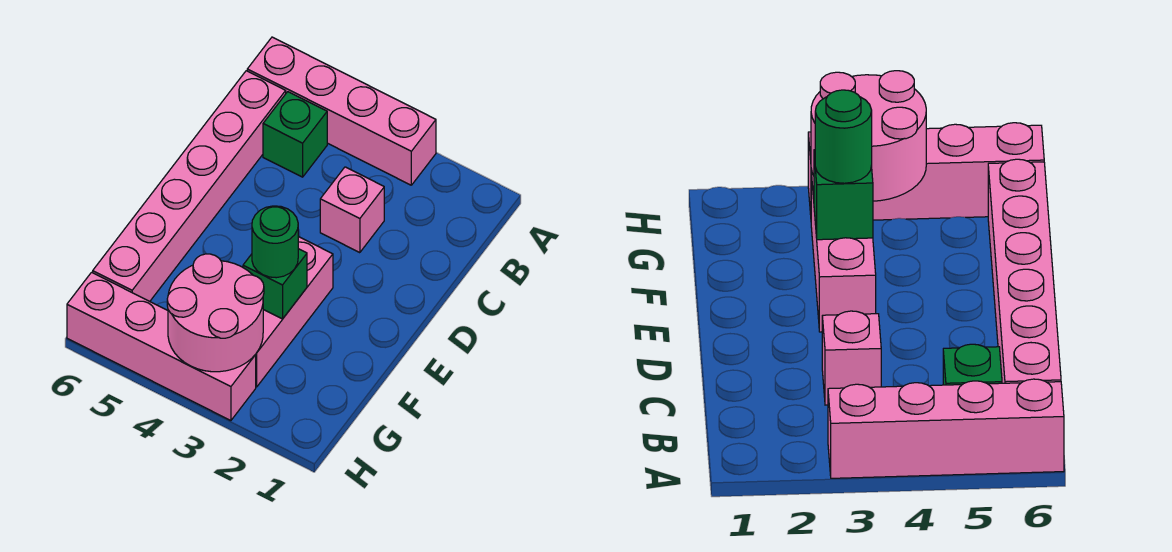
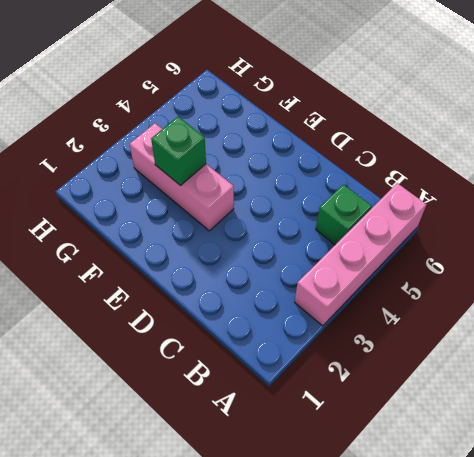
none -> pink 1x6 brick [93,71,286,301]
none -> pink 1x1 brick [320,167,384,253]

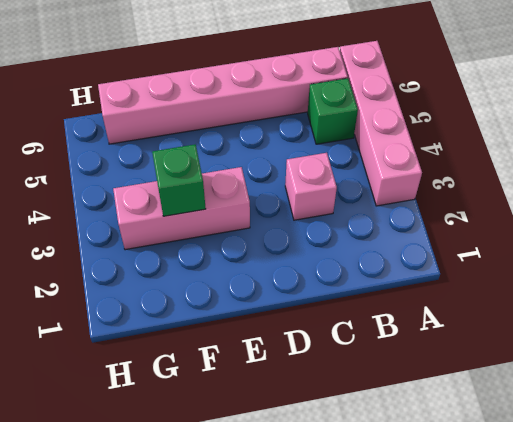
none -> pink 1x4 brick [67,272,256,421]
none -> pink 2x2 round brick [167,254,264,372]

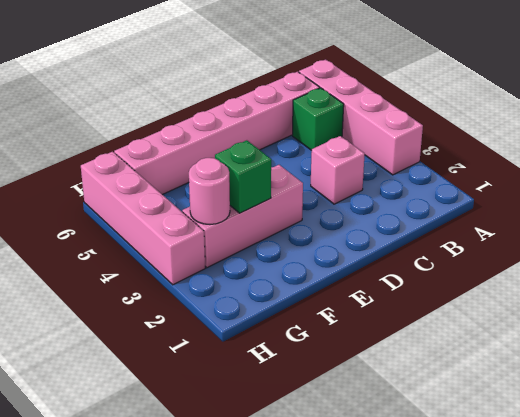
pink 1x1 round brick [189,158,230,224] -> pink 2x2 round brick [167,254,264,372]
none -> green 1x1 round brick [252,206,298,278]

